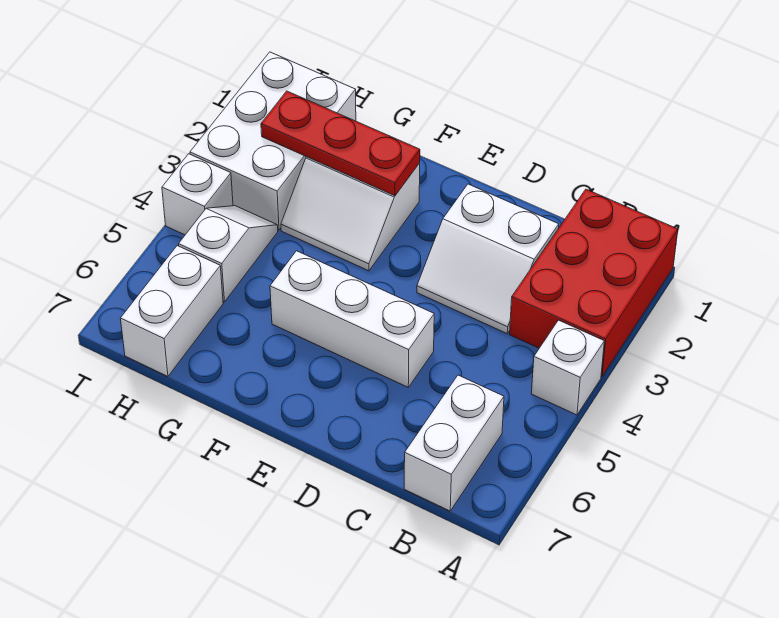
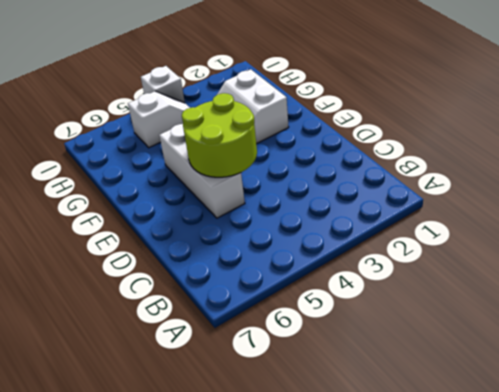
lime 2x2 round brick [182,93,257,177] -> none
none -> red 2x3 brick [510,189,678,377]
none -> white 1x1 brick [531,320,604,415]

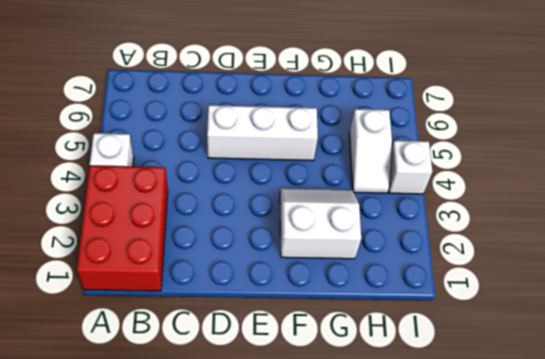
none -> white 1x2 brick [404,375,504,511]
none -> white 2x2 slope [417,184,559,333]

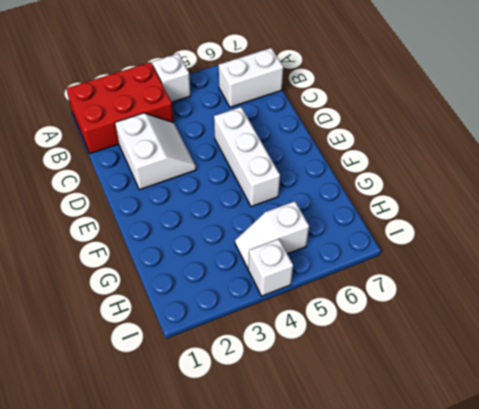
none -> white 2x2 slope [281,157,420,271]
none -> white 2x3 brick [190,52,356,230]

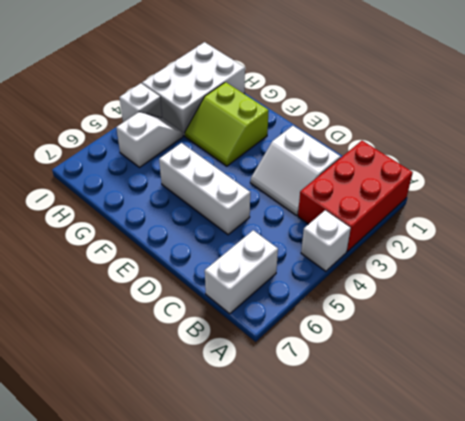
lime 2x2 slope [185,82,269,166] -> white 2x2 slope [281,157,420,271]
none -> white 1x2 brick [120,246,223,376]
none -> red 1x3 plate [261,91,420,196]

